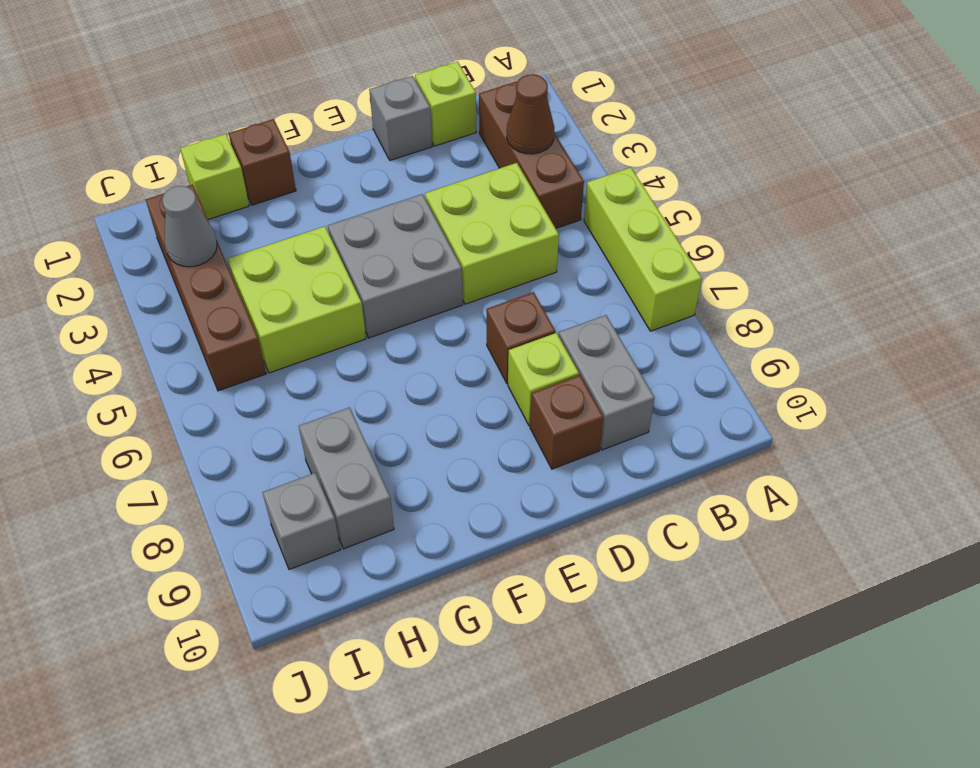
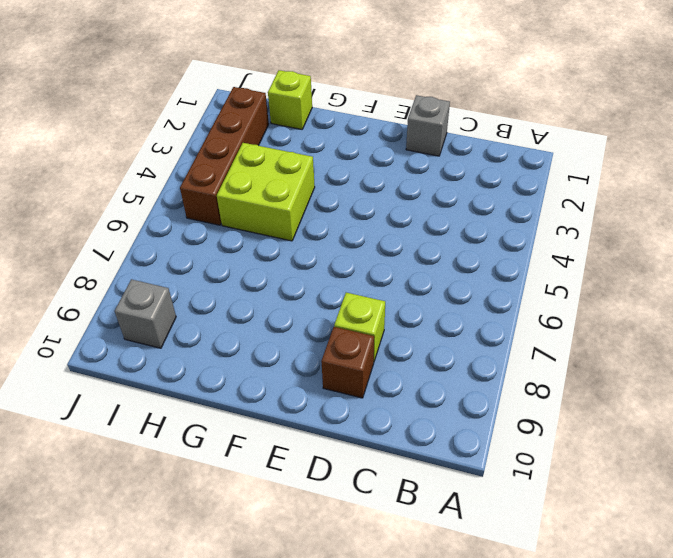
none -> lime 1x3 brick [584,168,702,331]
none -> brown 1x3 brick [479,82,584,228]
none -> lime 1x1 brick [415,62,476,146]

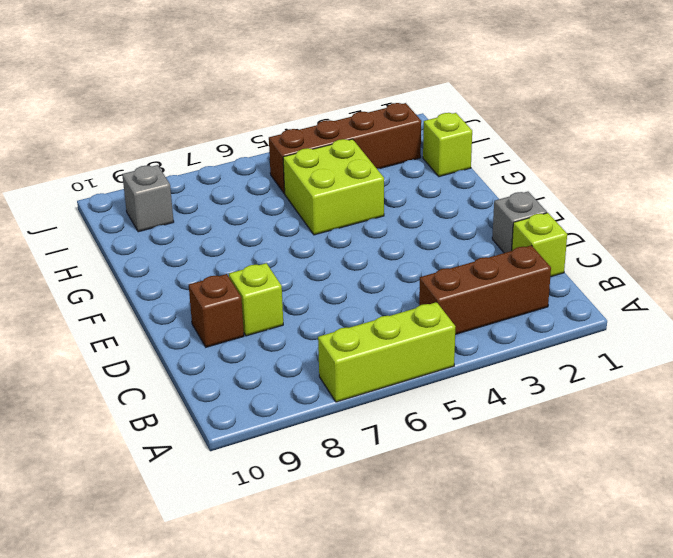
none -> lime 2x2 brick [425,163,559,304]
none -> grey 1x2 brick [559,315,655,450]
none -> brown 1x1 brick [486,292,555,384]

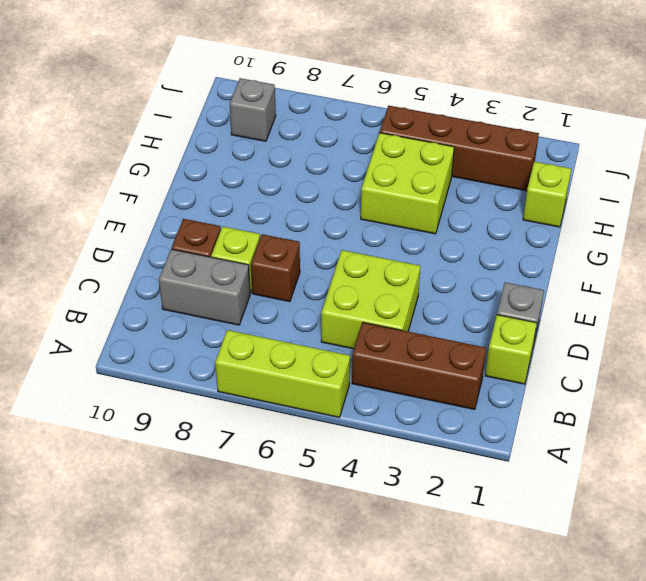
none -> grey 2x2 brick [328,194,463,338]
none -> brown 1x1 brick [229,119,296,205]
none -> grey 1x2 brick [299,407,394,549]

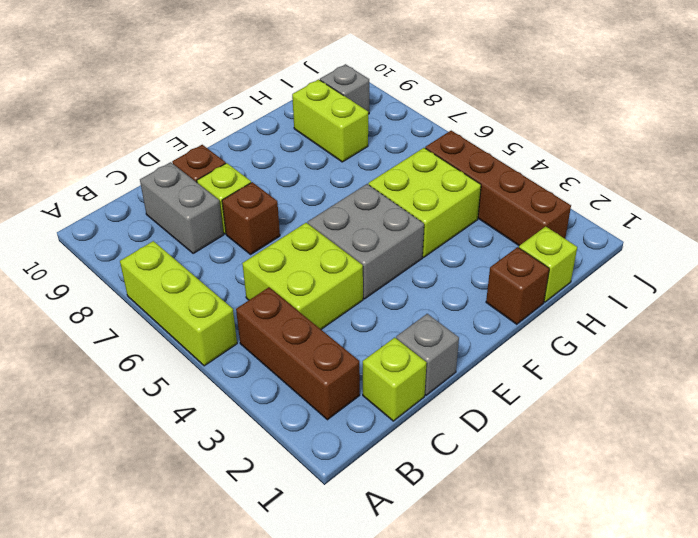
lime 1x2 brick [292,79,368,162] -> grey 1x2 brick [299,407,394,549]
none -> brown 1x1 cone [507,74,554,154]
none -> grey 1x1 cone [162,186,217,267]

